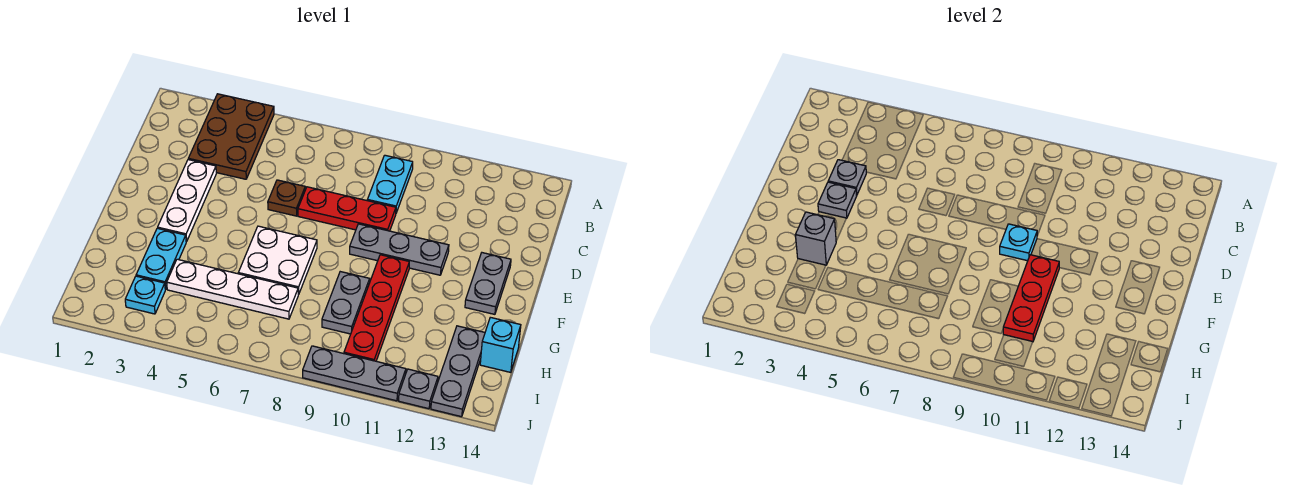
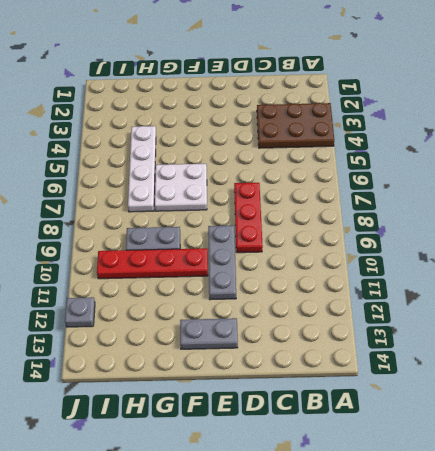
none -> cyan 1x2 plate [367,155,413,213]
none -> white 1x3 plate [158,160,216,242]
none -> brown 1x1 plate [268,180,305,216]

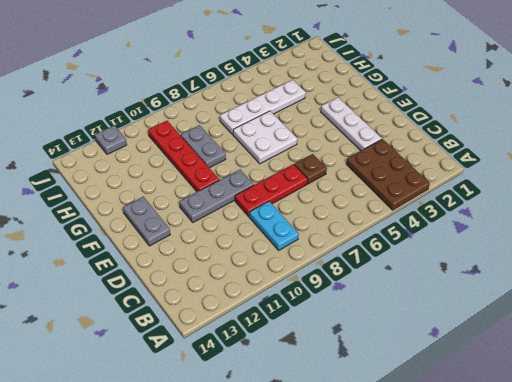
none -> cyan 1x2 plate [136,228,186,290]
none -> grey 1x3 plate [431,326,485,417]
none -> cyan 1x1 brick [480,317,521,372]

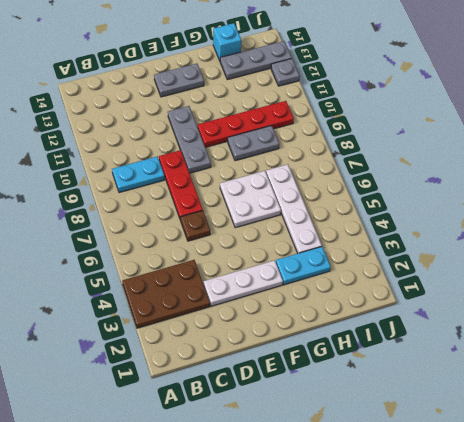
none -> cyan 1x1 plate [125,276,165,314]
none -> grey 1x3 plate [303,346,406,401]
none -> grey 1x1 plate [828,160,866,195]

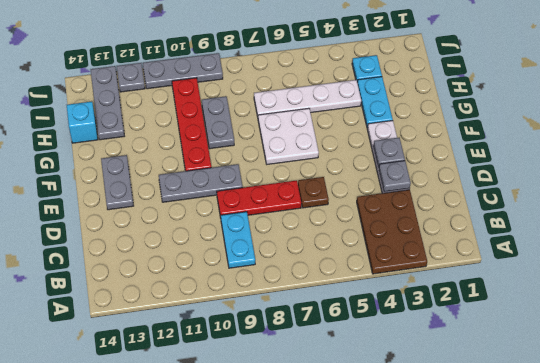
none -> cyan 1x1 plate [1000,224,1037,261]
none -> red 1x3 plate [1003,255,1059,342]
none -> grey 1x1 brick [796,212,836,265]

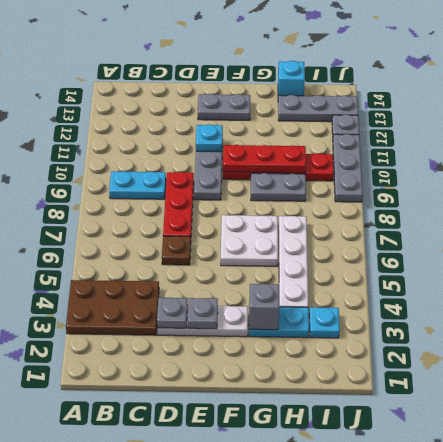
cyan 1x1 plate [196,124,223,152] -> cyan 1x1 plate moved to [1000,224,1037,261]

